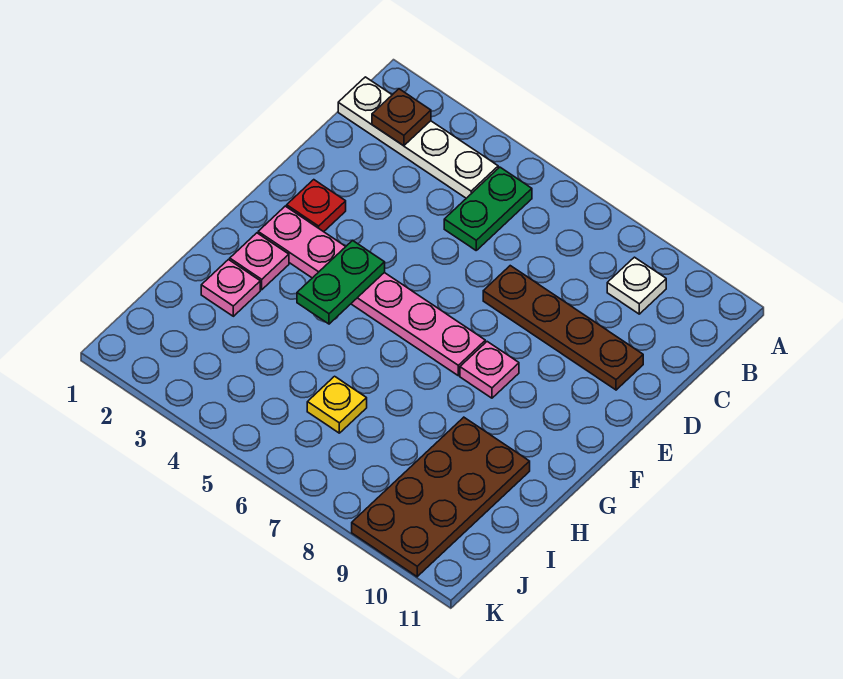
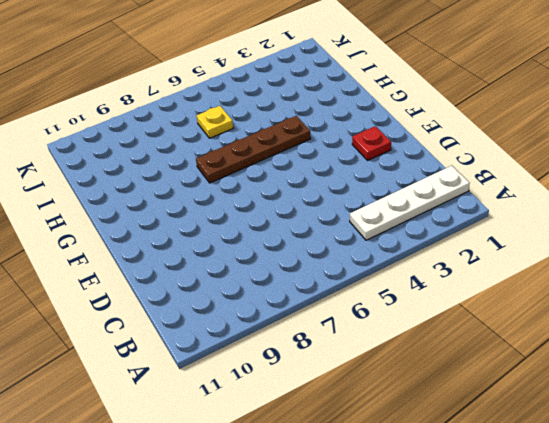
brown 1x4 plate [196,116,311,183] -> brown 1x4 plate moved to [483,266,643,390]
none -> green 1x2 plate [444,167,532,250]
none -> white 1x1 plate [607,257,666,314]
none -> pink 1x6 plate [258,206,485,376]

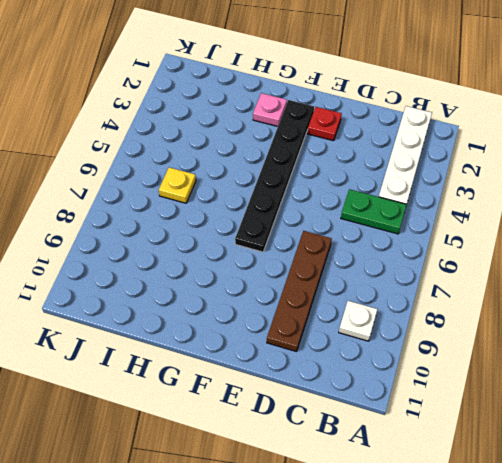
black 1x6 plate [235,100,314,252] -> pink 1x6 plate [258,206,485,376]
none -> pink 1x1 plate [460,342,519,398]
none -> pink 1x1 plate [201,260,260,316]
none -> brown 2x4 plate [352,417,530,577]

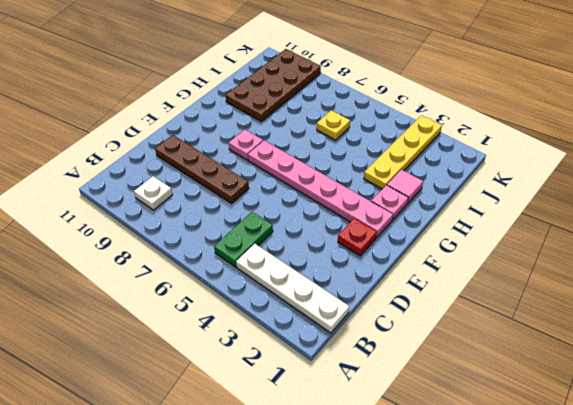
pink 1x1 tile [387,170,423,203] -> pink 1x1 plate [201,260,260,316]
yellow 1x4 plate [364,115,442,189] -> none
none -> brown 1x1 plate [372,89,431,146]
none -> green 1x2 plate [297,240,385,324]

